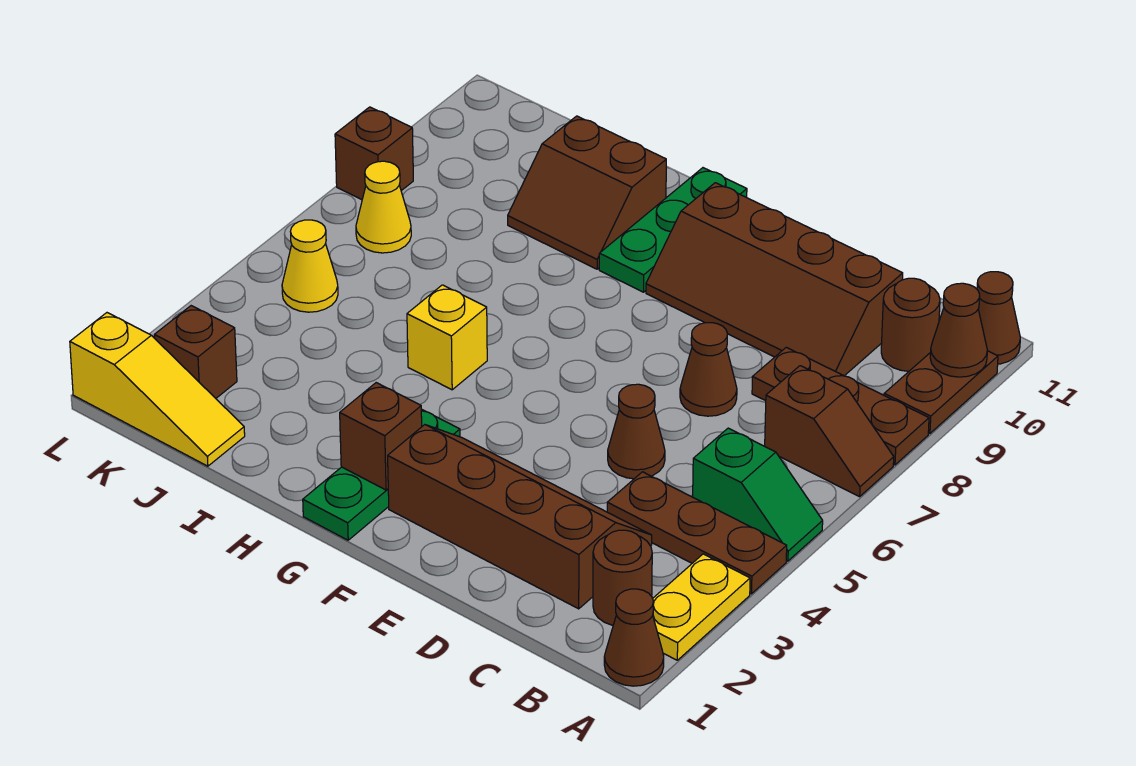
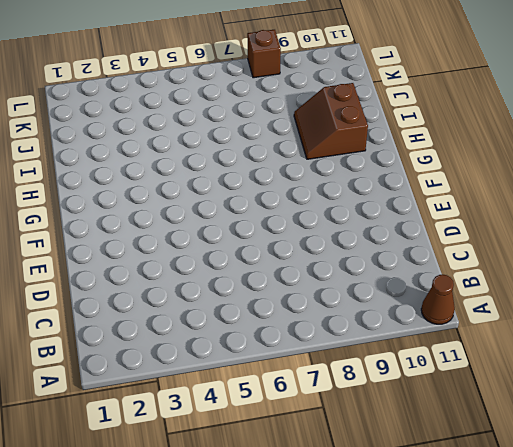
none -> brown 1x1 cone [604,589,664,686]
none -> yellow 1x2 plate [653,554,750,660]
none -> brown 1x3 plate [607,472,787,594]

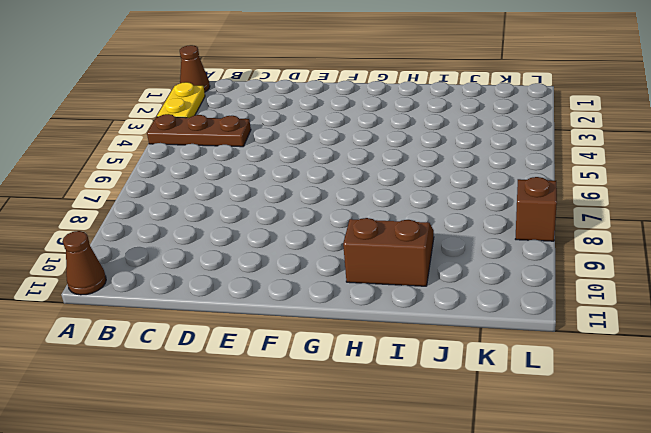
none -> green 1x2 slope [693,428,823,561]
none -> brown 1x2 slope [765,366,894,497]
none -> brown 1x3 plate [752,347,929,465]

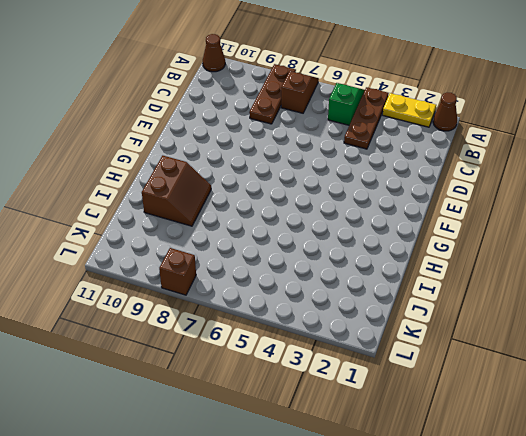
none -> brown 1x2 plate [884,351,998,434]
none -> brown 1x1 round brick [593,530,652,625]
none -> brown 1x1 round brick [881,278,940,371]

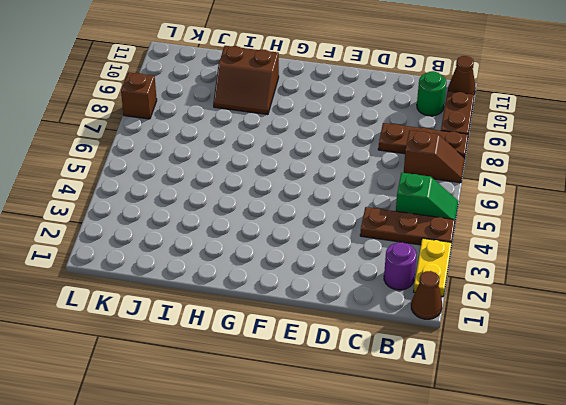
purple 1x1 round brick [384,242,416,290] -> brown 1x1 round brick [593,530,652,625]
green 1x1 round brick [417,71,446,116] -> brown 1x1 round brick [881,278,940,371]
none -> brown 2x4 slope [388,425,652,609]
none -> brown 2x4 slope [646,183,903,376]
none -> brown 1x1 cone [608,384,665,479]

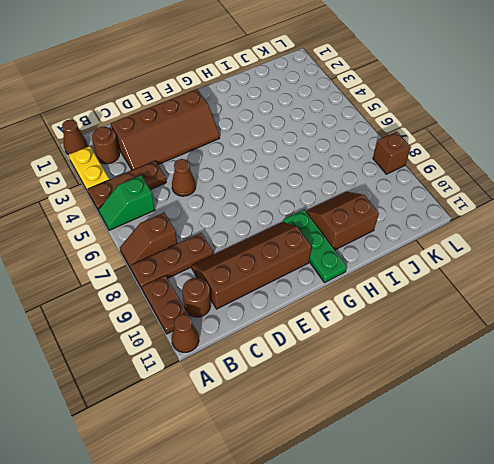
none -> brown 1x1 cone [680,323,737,416]
none -> green 1x3 plate [303,409,460,540]
none -> yellow 1x1 brick [407,285,487,390]

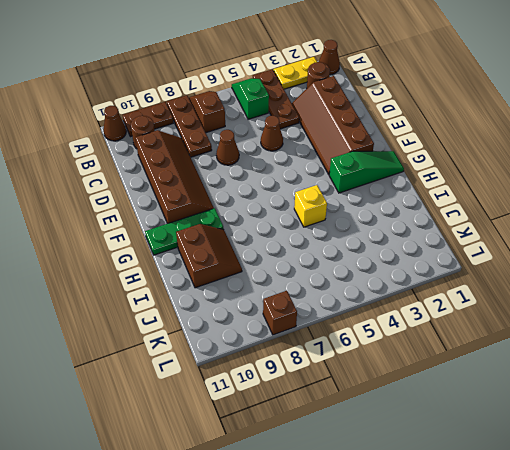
green 1x3 slope [329,151,404,193] -> green 1x3 plate [303,409,460,540]
none -> yellow 1x3 slope [70,313,245,466]
none -> brown 1x1 brick [154,306,237,398]
none -> yellow 1x1 cone [282,220,338,312]

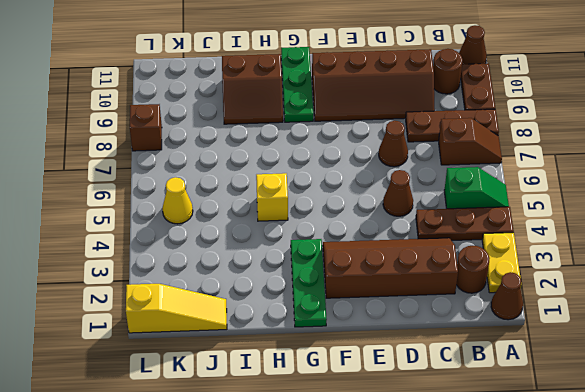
none -> brown 1x1 brick [154,306,237,398]
none -> yellow 1x1 cone [356,161,411,253]
none -> brown 1x1 cone [930,283,987,377]

